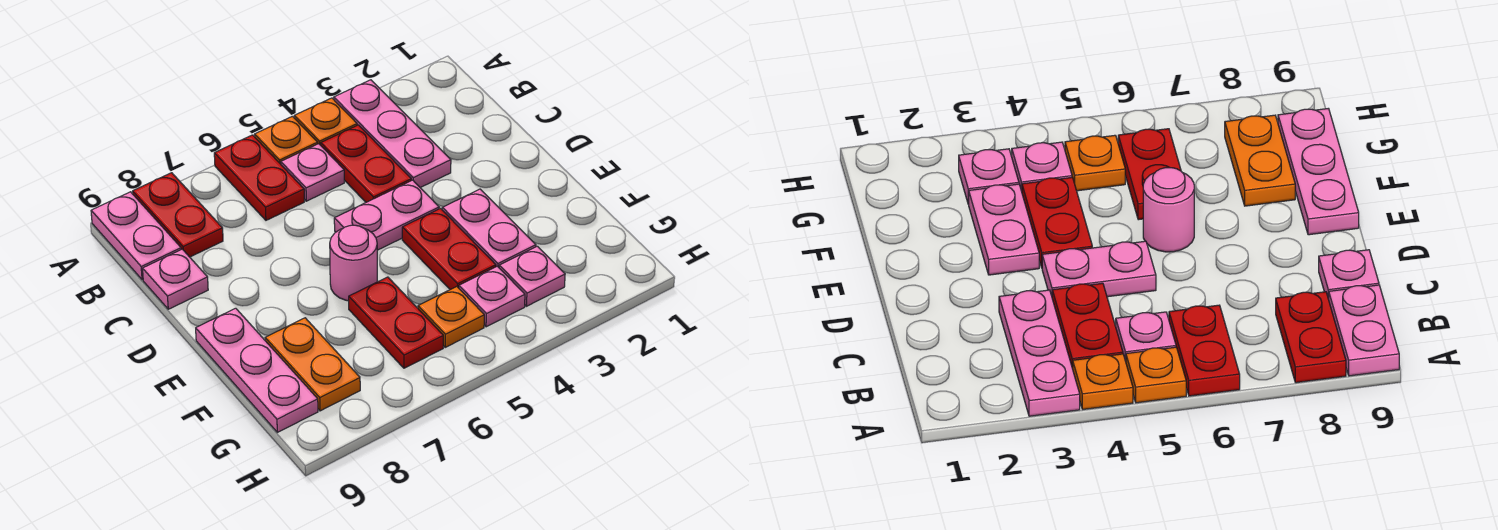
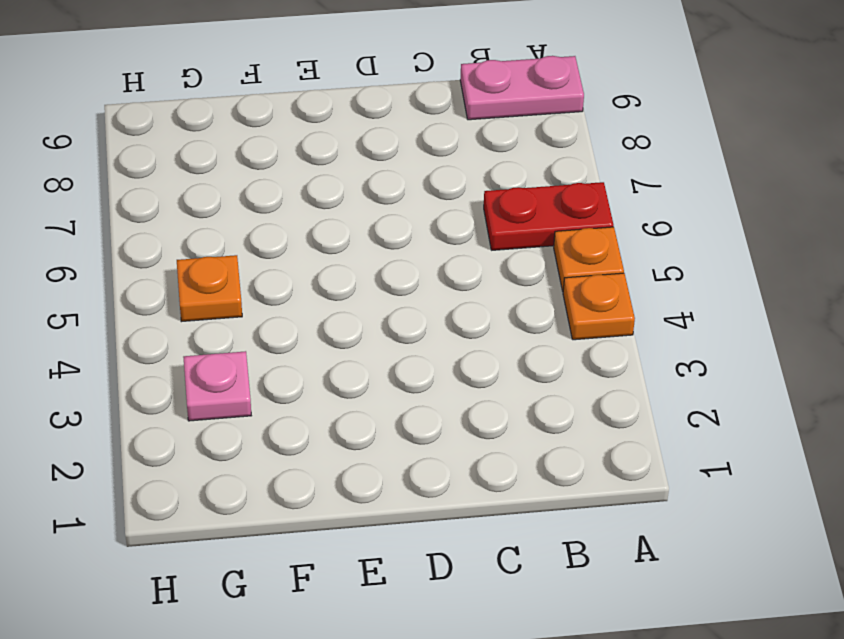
none -> pink 1x3 plate [334,80,451,188]
none -> red 1x2 plate [133,173,223,257]
none -> red 1x2 plate [321,125,411,202]

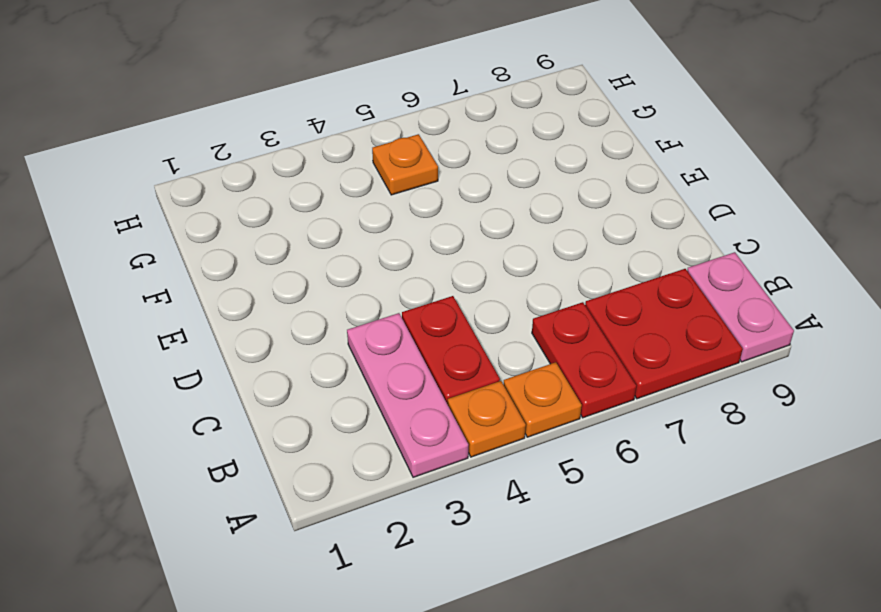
red 2x2 plate [585,269,742,399] -> red 1x2 plate [133,173,223,257]
none -> pink 1x1 plate [281,144,344,201]
none -> pink 1x1 plate [143,249,208,309]
none -> pink 1x2 plate [334,180,439,250]

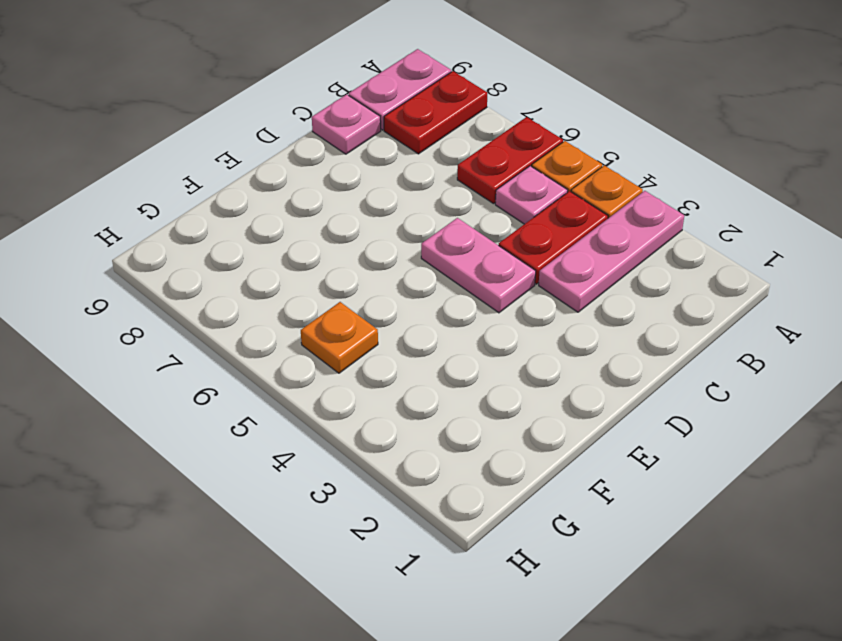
none -> pink 1x2 plate [442,189,536,267]
none -> red 1x2 plate [402,208,496,290]
none -> pink 1x1 round brick [330,225,377,301]

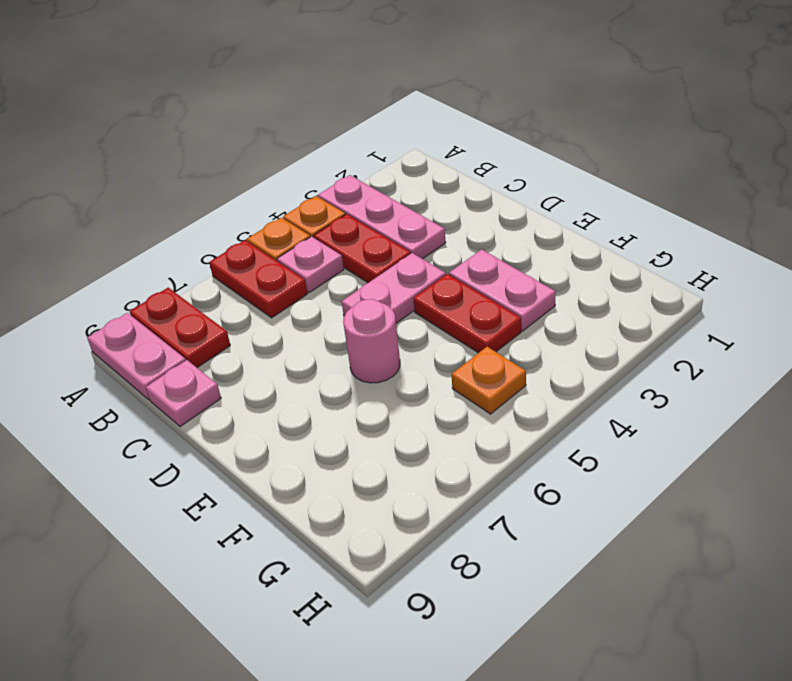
none -> pink 1x3 plate [196,308,318,432]
none -> red 1x2 plate [349,277,443,368]
none -> orange 1x2 plate [265,318,360,411]

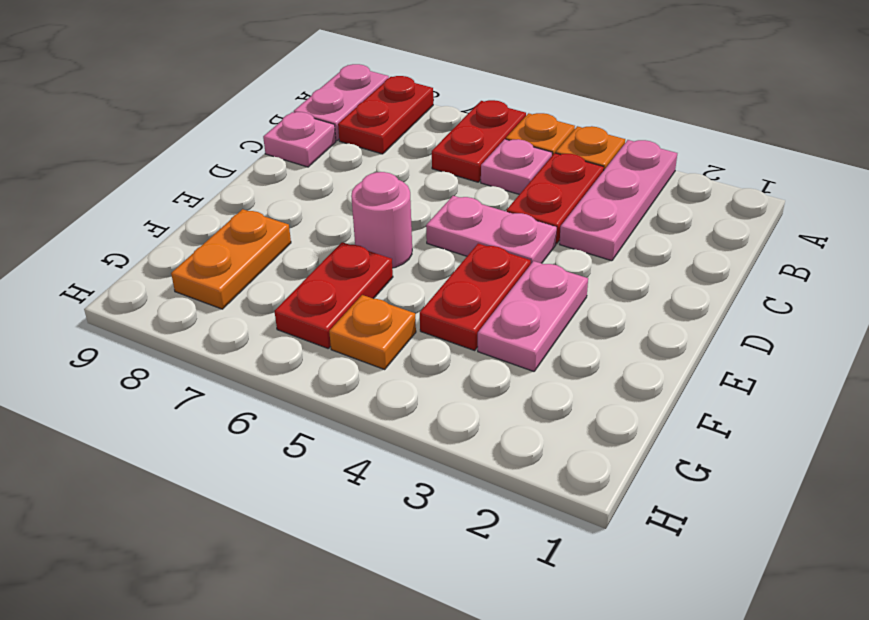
none -> pink 1x3 plate [196,308,318,432]
none -> pink 1x1 plate [499,246,565,306]
none -> pink 1x1 plate [459,266,525,327]

